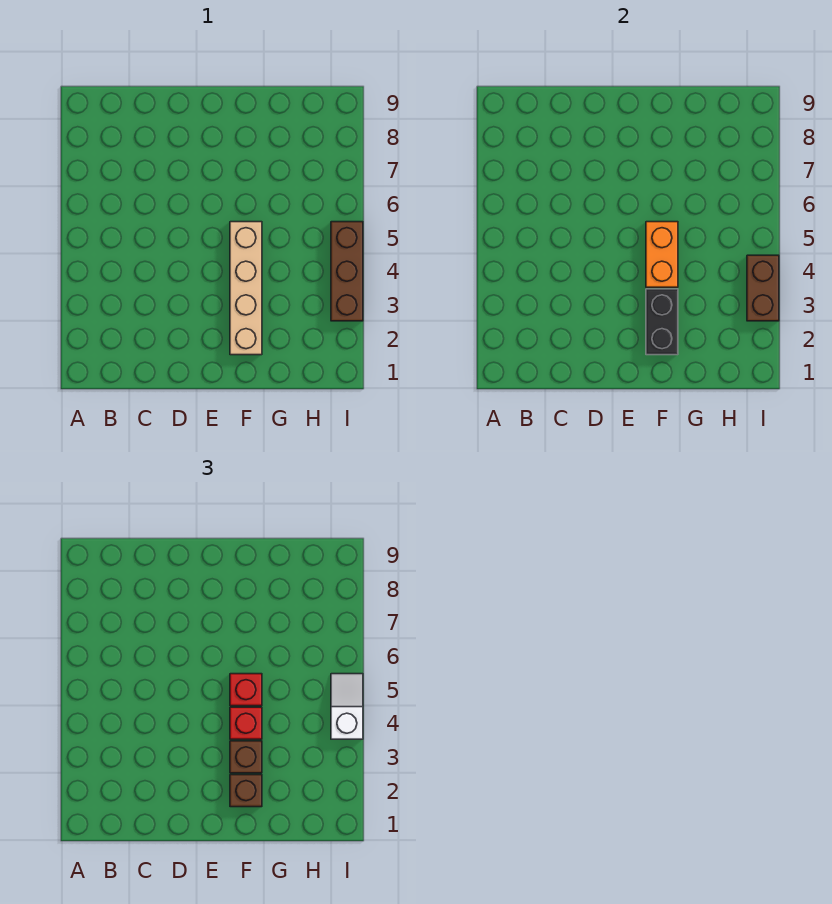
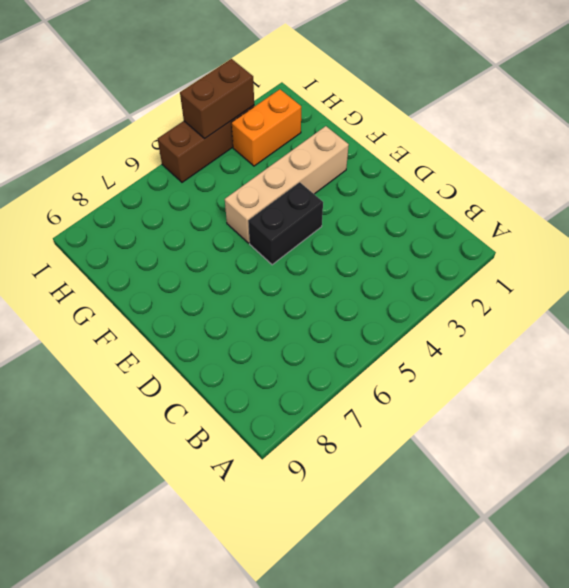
black 1x2 brick [248,182,323,265] -> black 1x2 brick moved to [646,289,678,355]
orange 1x2 brick [232,89,301,166] -> orange 1x2 brick moved to [646,222,678,287]
none -> brown 1x1 brick [230,775,262,807]
none -> brown 1x1 brick [230,741,262,773]

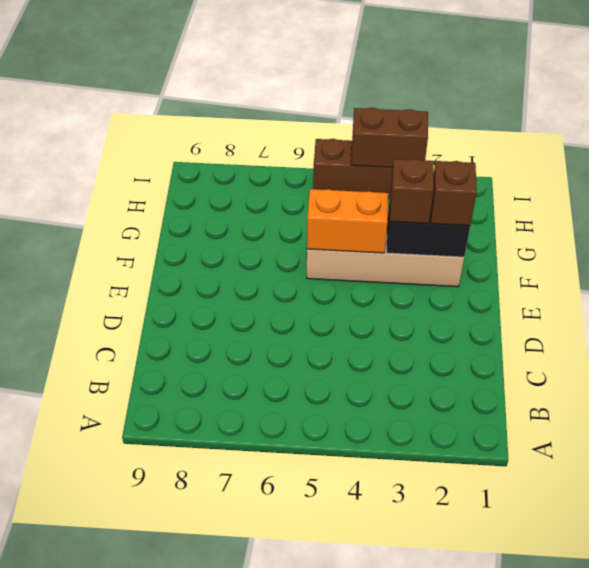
none -> red 1x1 brick [230,707,262,739]
none -> red 1x1 brick [230,674,262,706]

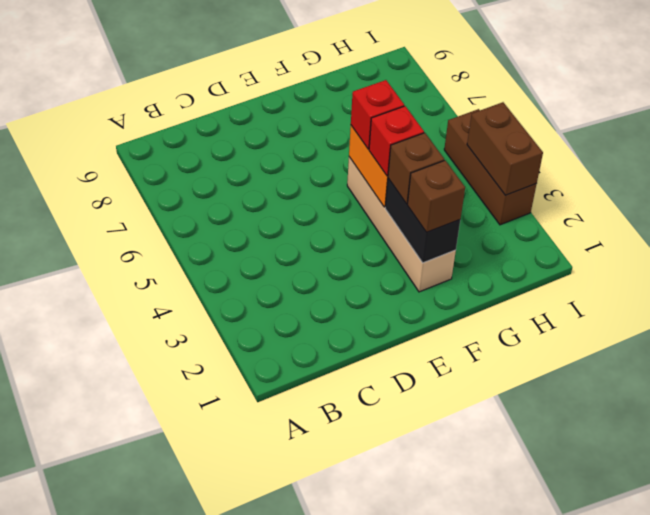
none -> white 1x2 slope [331,674,363,739]

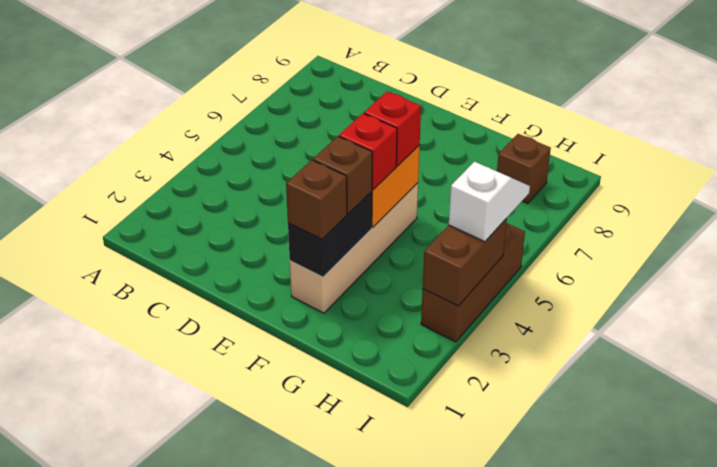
brown 1x1 brick [497,134,551,204] -> none

